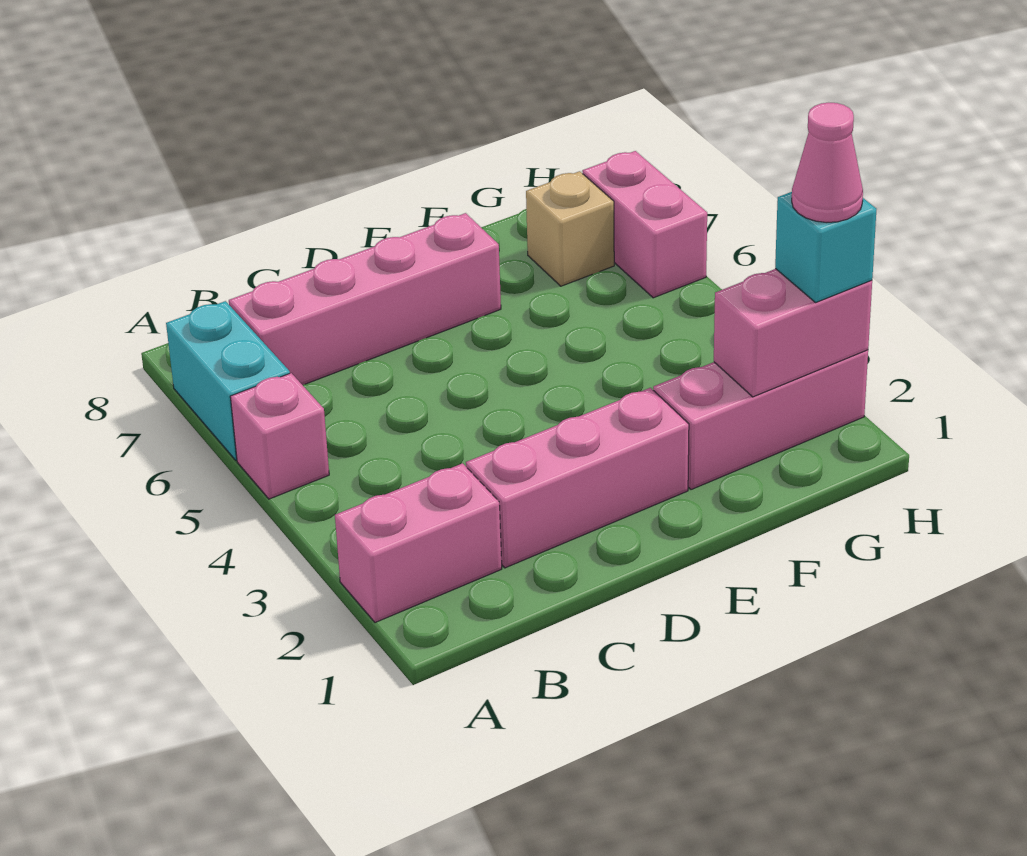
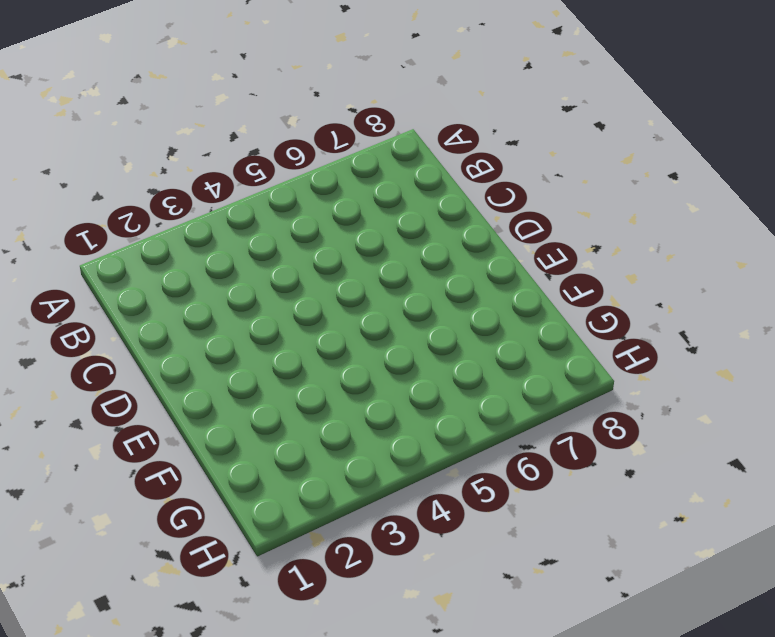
none -> pink 1x2 brick [335,463,502,623]
none -> pink 1x1 brick [230,373,329,499]

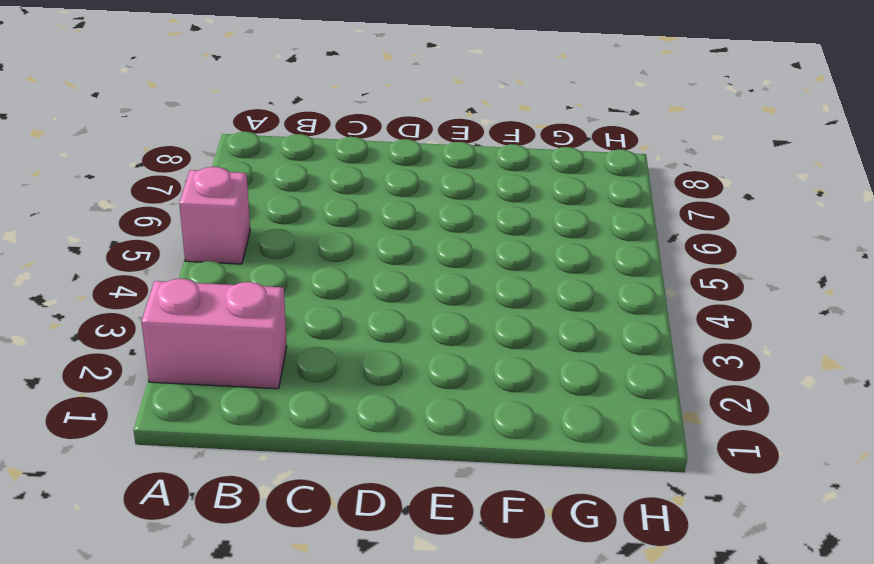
none -> cyan 1x2 brick [166,301,290,460]
none -> pink 1x4 brick [229,213,501,385]

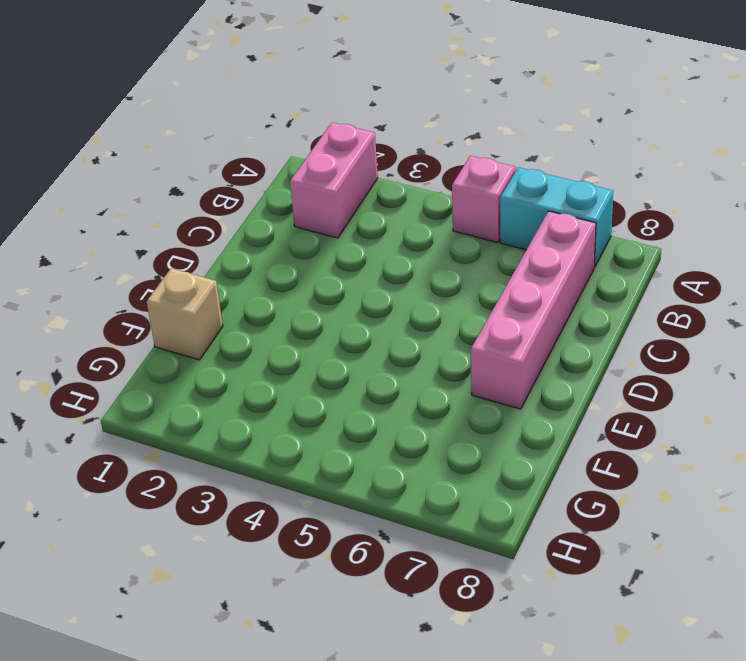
tan 1x1 brick [147,268,223,360] -> tan 1x1 brick moved to [526,171,614,286]
none -> pink 1x3 brick [466,388,689,568]
none -> pink 1x3 brick [653,350,868,490]

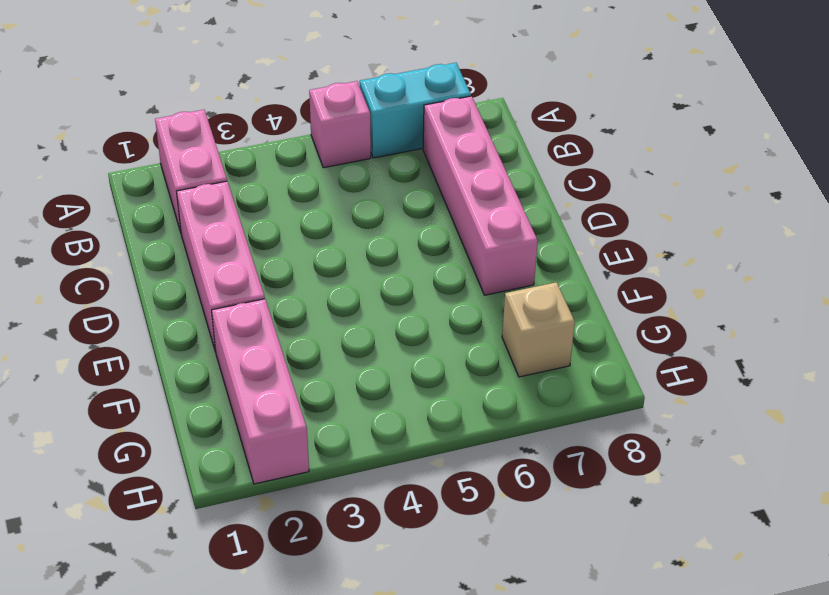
none -> pink 1x2 brick [582,151,707,298]
none -> pink 1x2 brick [714,269,872,397]

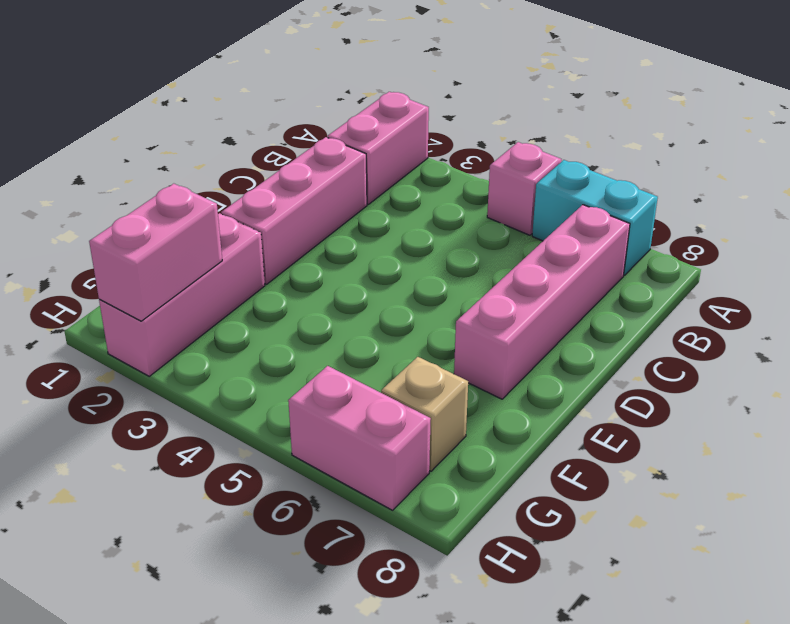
none -> cyan 1x1 brick [775,192,876,302]
none -> pink 1x1 cone [792,103,863,222]

